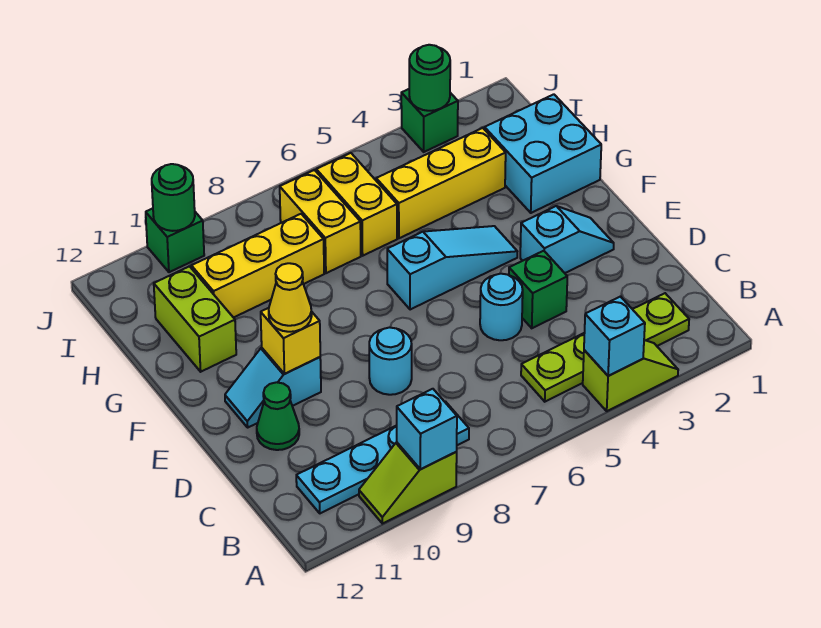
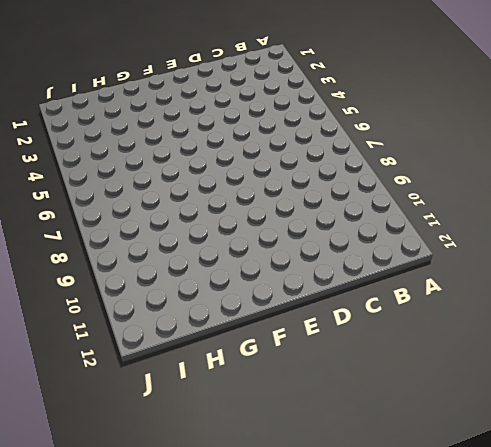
none -> lime 1x2 slope [583,340,678,411]
none -> lime 1x2 slope [359,442,457,524]
none -> lime 1x4 plate [521,293,689,402]

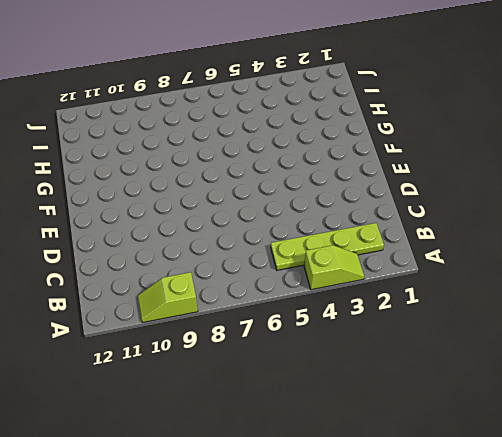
none -> cyan 1x4 plate [296,401,469,513]
none -> green 1x1 brick [509,251,567,328]
none -> cyan 1x1 round brick [480,274,523,340]

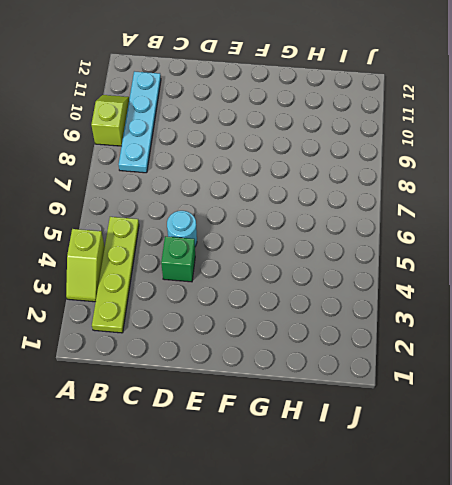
none -> cyan 1x1 round brick [369,327,412,395]
none -> green 1x1 cone [257,382,299,450]
none -> cyan 1x2 slope [520,206,614,273]

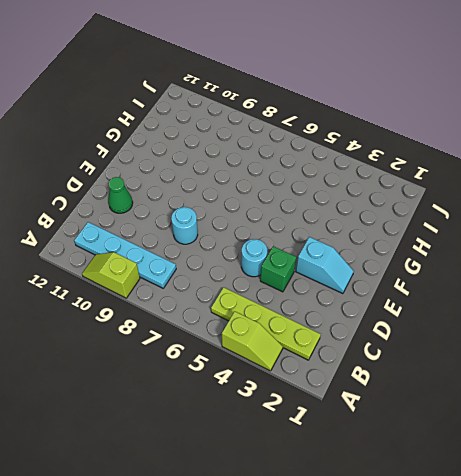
none -> cyan 1x2 slope [225,348,321,427]
none -> cyan 1x3 slope [387,226,517,310]
none -> cyan 2x2 brick [485,94,601,213]

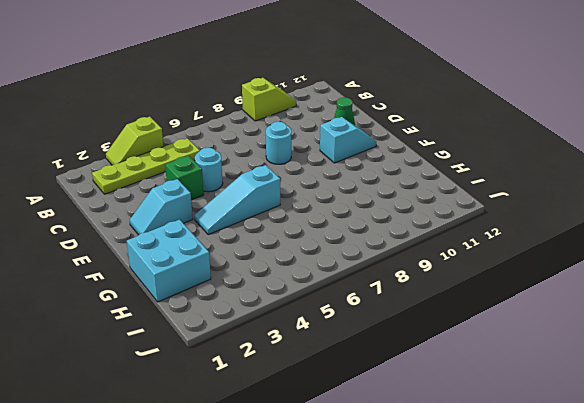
none -> cyan 1x4 plate [296,401,469,513]
none -> lime 1x2 brick [154,266,236,372]
none -> yellow 1x3 brick [376,128,506,238]

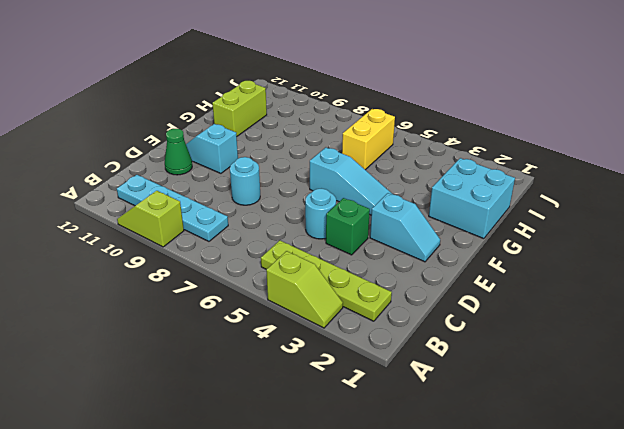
none -> yellow 1x3 brick [376,128,506,238]
none -> yellow 1x2 brick [280,170,361,273]
none -> yellow 1x3 brick [191,214,324,318]

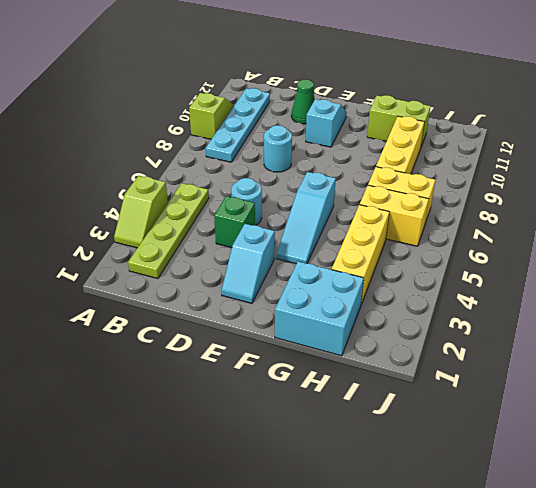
none -> green 1x1 brick [401,89,458,152]
none -> green 1x1 brick [146,208,204,272]
none -> cyan 1x1 brick [584,297,645,376]

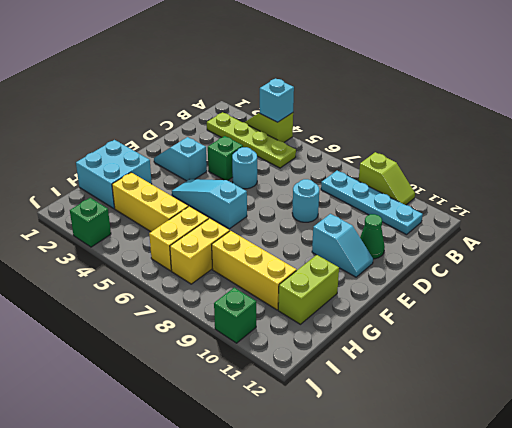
none -> cyan 1x1 brick [397,389,457,469]
none -> yellow 1x1 brick [261,308,320,374]
none -> green 1x1 round brick [409,45,450,111]

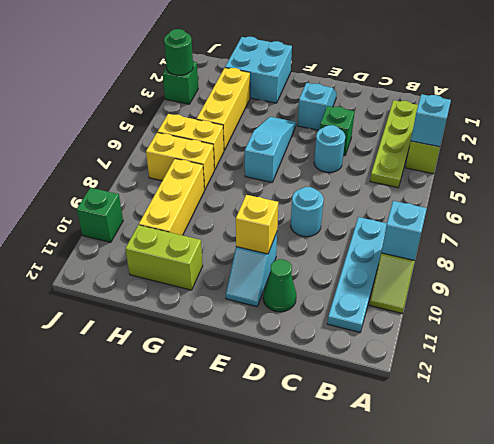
none -> green 1x1 round brick [152,164,195,231]
none -> yellow 1x1 cone [269,263,312,332]

